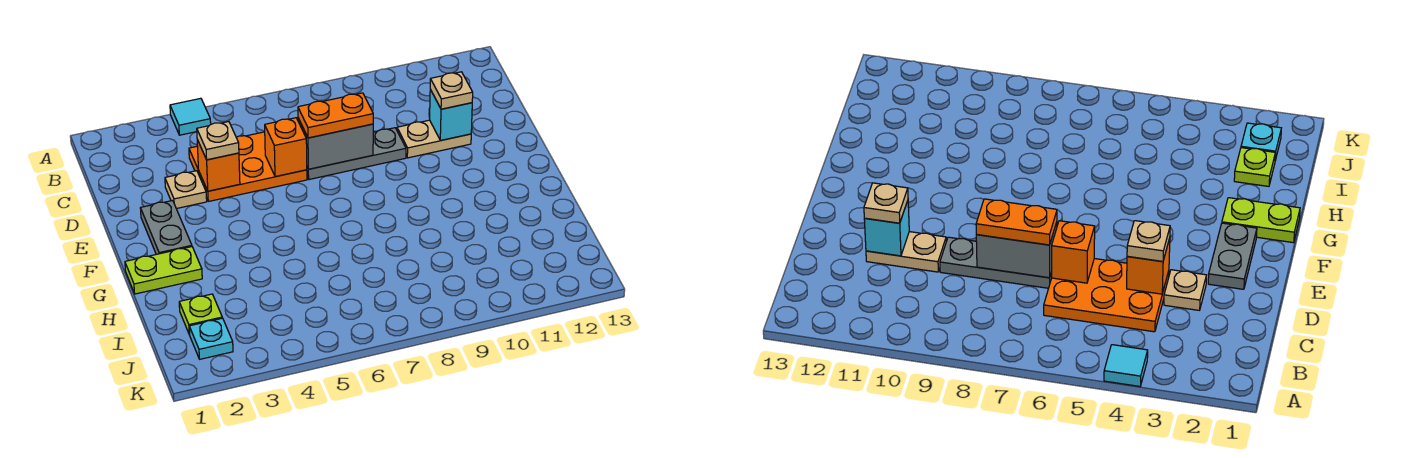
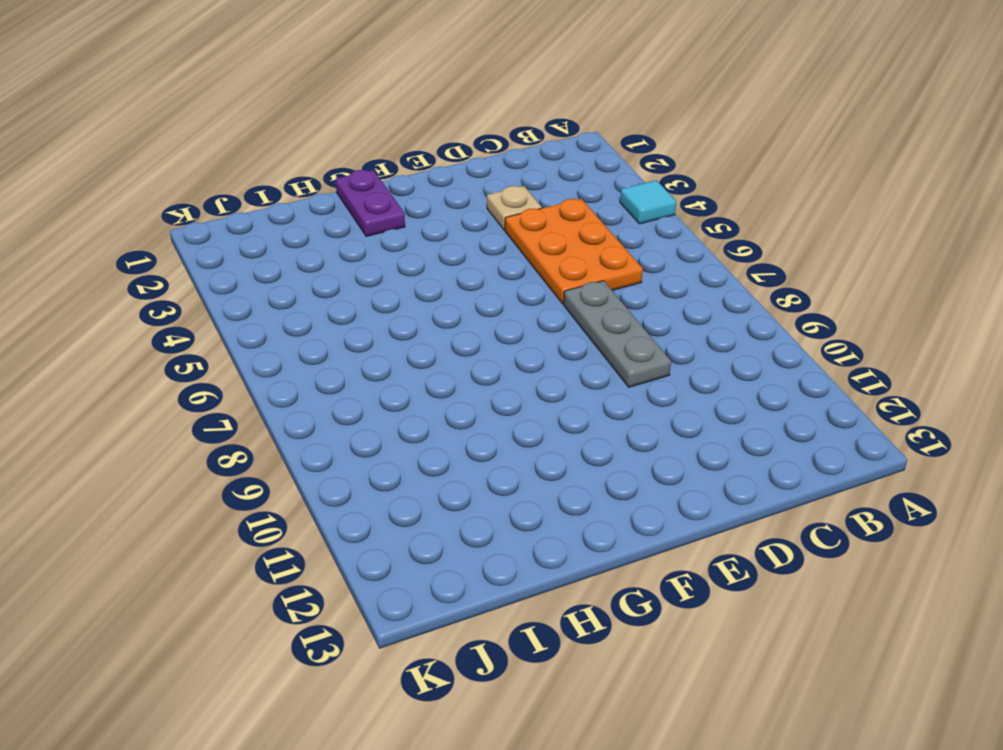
purple 1x2 plate [336,170,405,236] -> lime 1x2 plate [125,247,202,294]
none -> tan 1x2 plate [397,120,471,158]
none -> grey 1x2 plate [140,200,192,254]
none -> lime 1x1 plate [179,294,222,334]

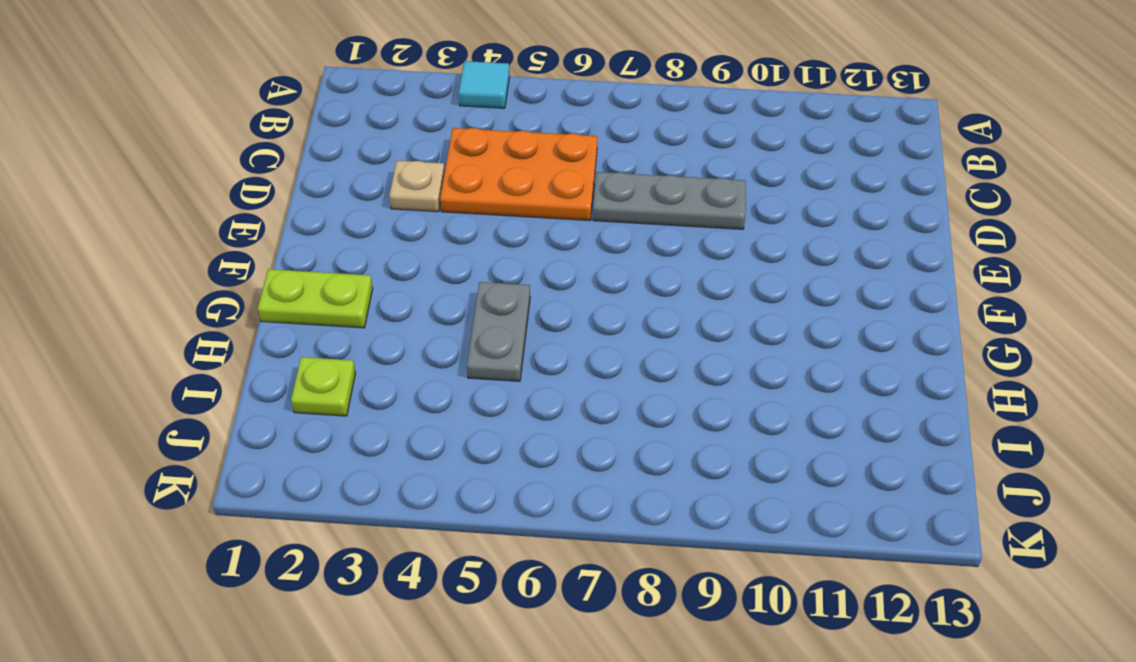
grey 1x2 plate [467,282,530,381] -> grey 1x2 plate moved to [140,200,192,254]
none -> tan 1x2 plate [397,120,471,158]
none -> cyan 1x1 plate [189,318,233,359]
none -> orange 1x1 brick [197,140,240,191]

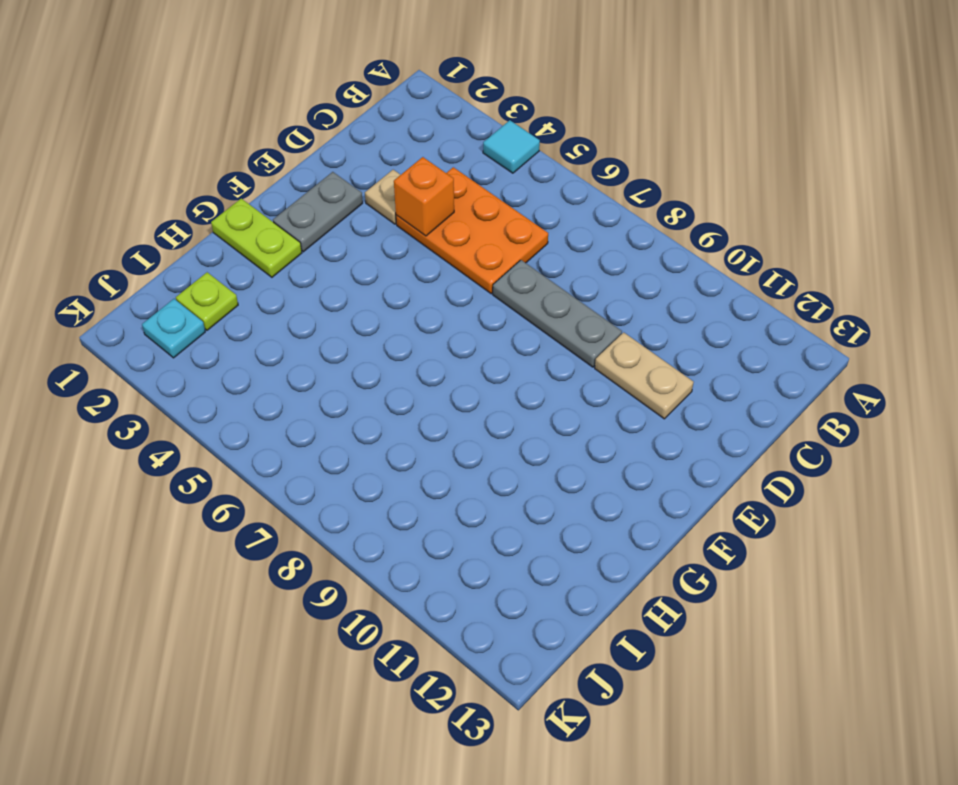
none -> orange 1x1 brick [265,118,307,177]
none -> grey 1x2 brick [298,118,373,169]
none -> cyan 1x1 brick [430,90,472,141]

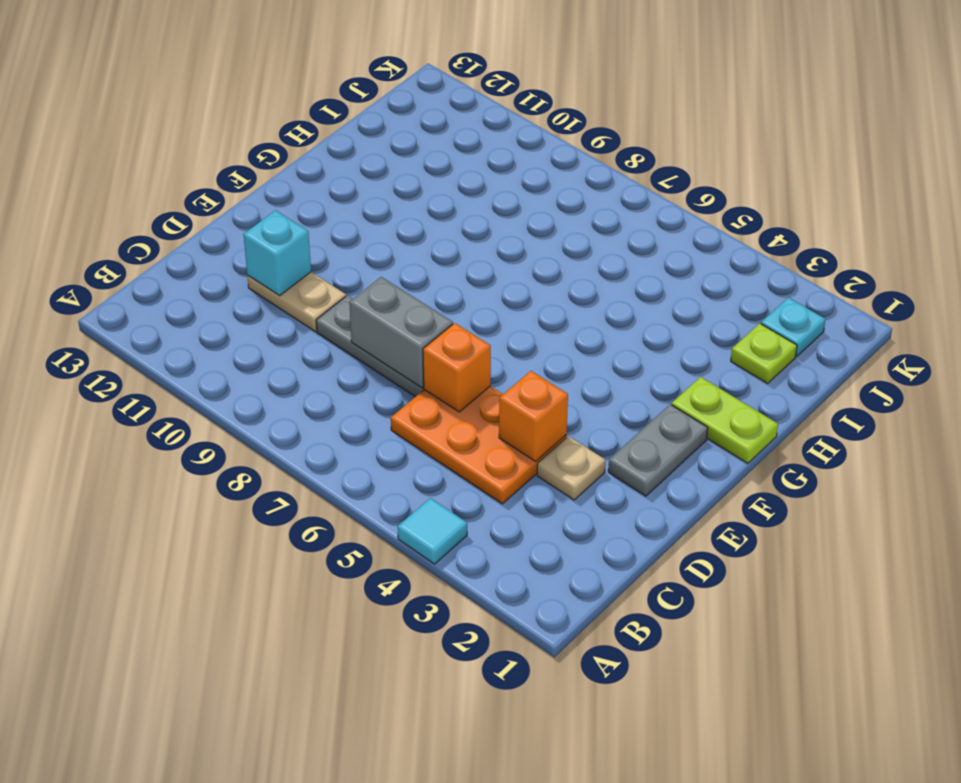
none -> tan 1x1 plate [197,122,239,160]
none -> orange 1x2 plate [298,93,373,138]
none -> tan 1x1 plate [430,72,473,109]

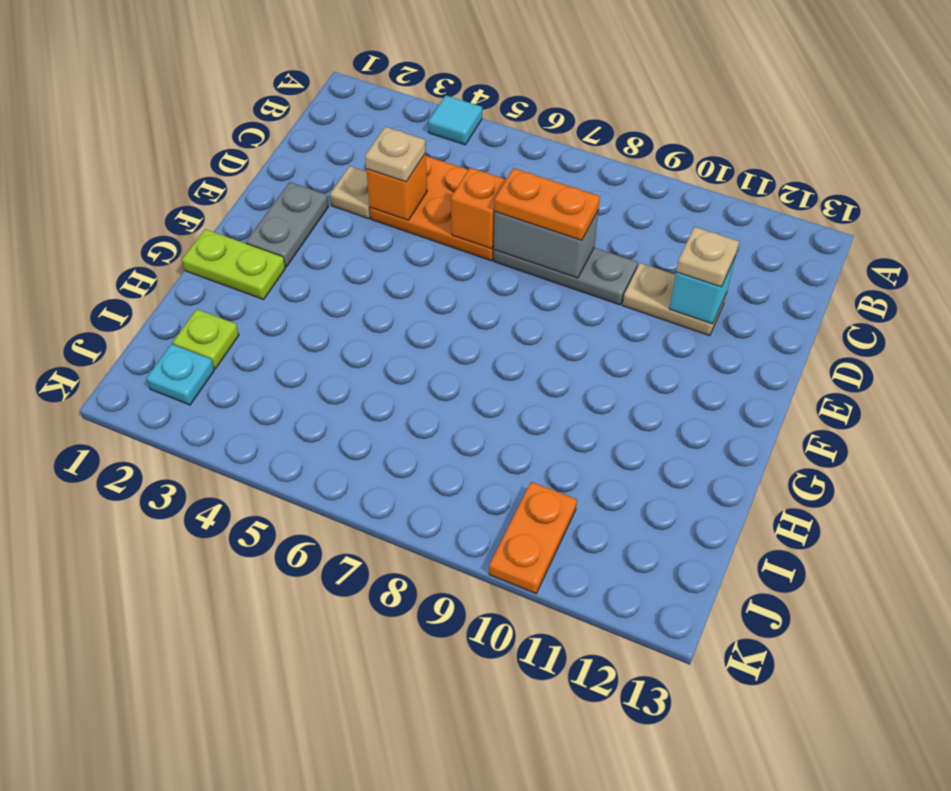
orange 1x2 plate [489,482,577,593] -> none

